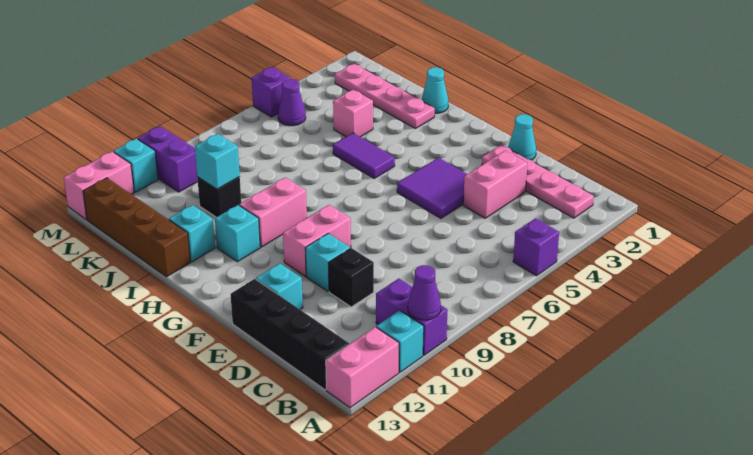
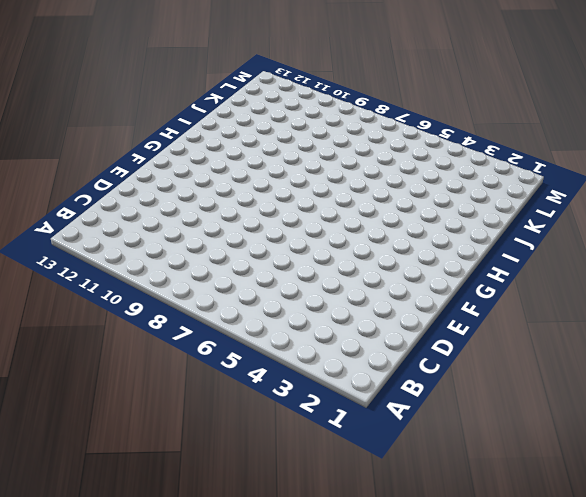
none -> purple 1x1 brick [513,218,559,276]
none -> purple 1x2 brick [376,279,448,355]
none -> cyan 1x1 brick [376,310,424,372]

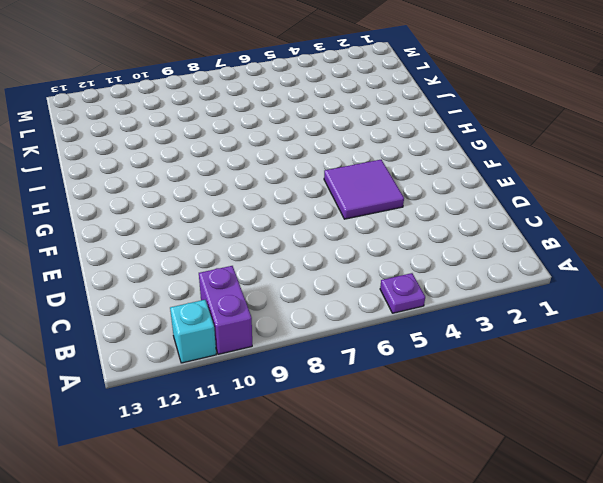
purple 1x1 plate [380,273,425,313] -> purple 1x1 brick [513,218,559,276]
none -> pink 1x2 brick [326,327,399,408]
none -> pink 1x4 plate [482,145,594,218]
none -> black 1x4 brick [231,279,349,390]

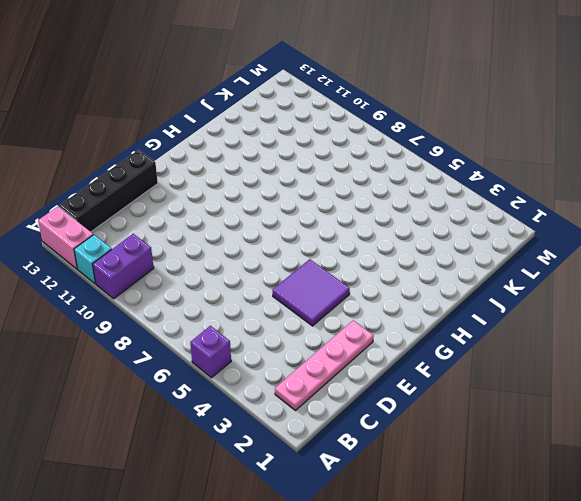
none -> pink 1x2 brick [463,151,527,218]
none -> black 1x1 brick [329,248,374,307]
none -> cyan 1x1 cone [508,114,536,160]

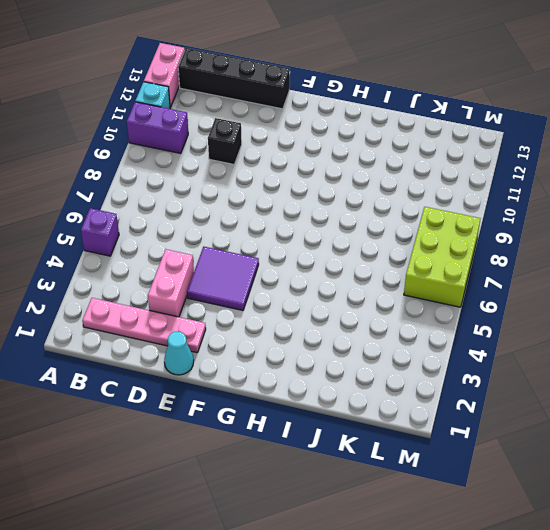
lime 2x3 brick [404,207,481,307] -> none
none -> cyan 1x1 brick [305,233,350,291]
none -> cyan 1x1 brick [256,263,303,310]
none -> pink 1x2 brick [283,205,351,276]

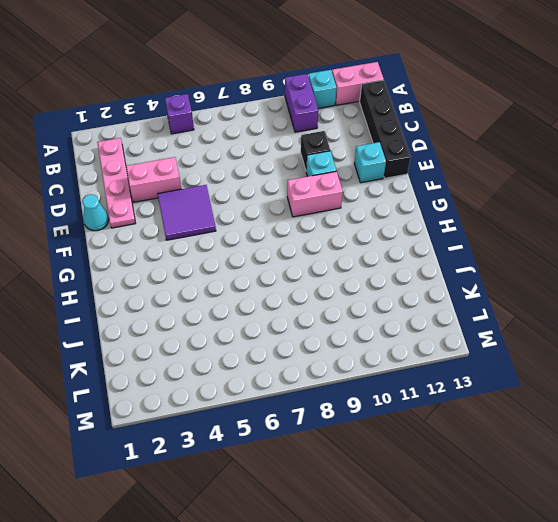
none -> purple 1x2 tile [333,133,395,178]
none -> pink 1x2 brick [239,177,307,247]
none -> cyan 1x1 brick [215,205,260,262]

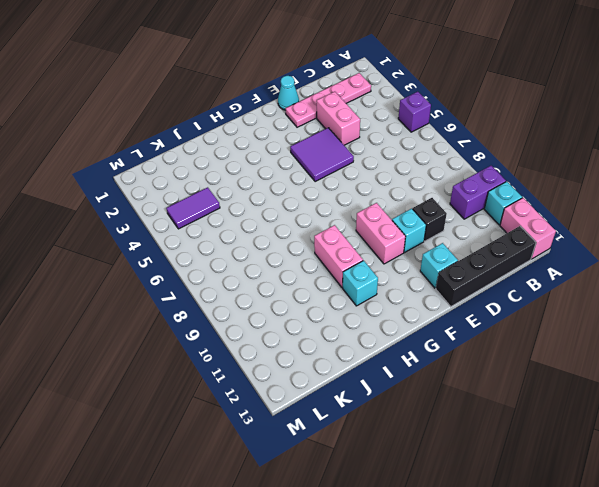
purple 1x2 tile [166,187,220,229] -> purple 1x2 tile moved to [333,133,395,178]
none -> cyan 1x1 cone [421,67,448,113]
none -> pink 1x4 plate [335,64,435,128]
none -> cyan 1x1 brick [169,205,215,262]

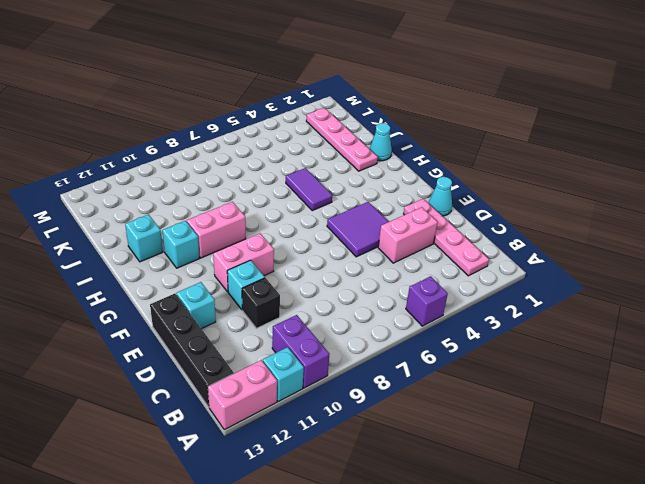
none -> brown 1x4 brick [83,178,190,277]
none -> pink 1x1 brick [333,90,373,137]
none -> black 1x1 brick [197,177,241,217]

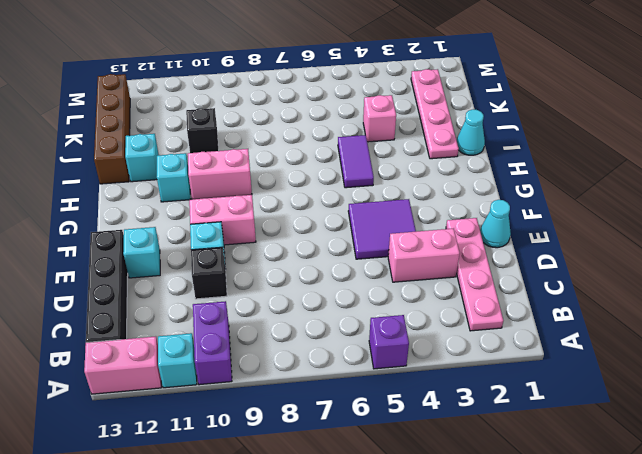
none -> purple 1x1 cone [278,79,306,126]
none -> purple 1x2 brick [138,126,198,192]
none -> purple 1x1 brick [252,67,291,117]

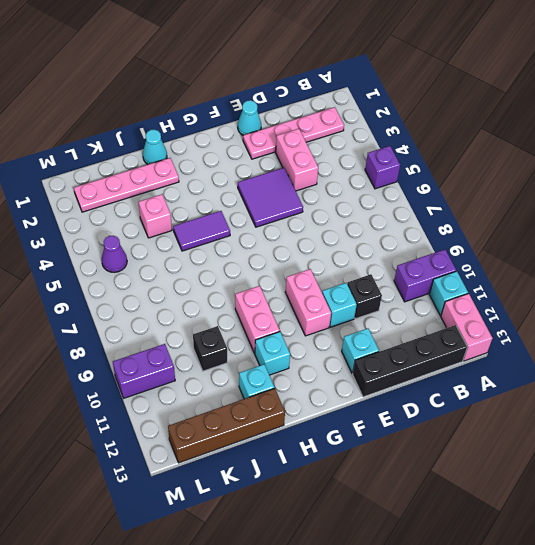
none -> purple 1x1 brick [252,67,291,117]
none -> cyan 1x1 brick [114,139,158,192]
none -> pink 1x2 brick [64,152,134,219]

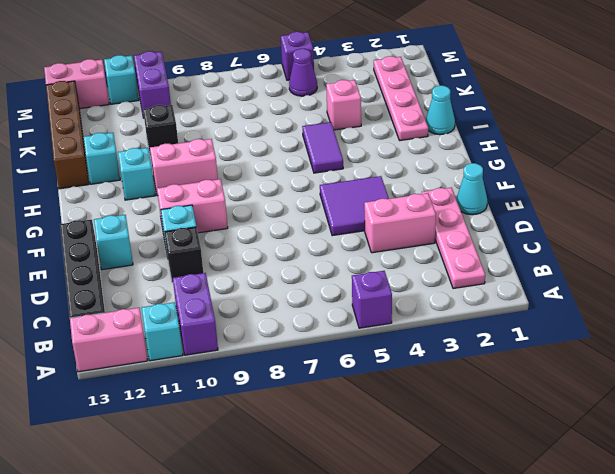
none -> purple 1x1 cone [408,265,441,320]
none -> cyan 1x1 brick [195,134,240,189]

